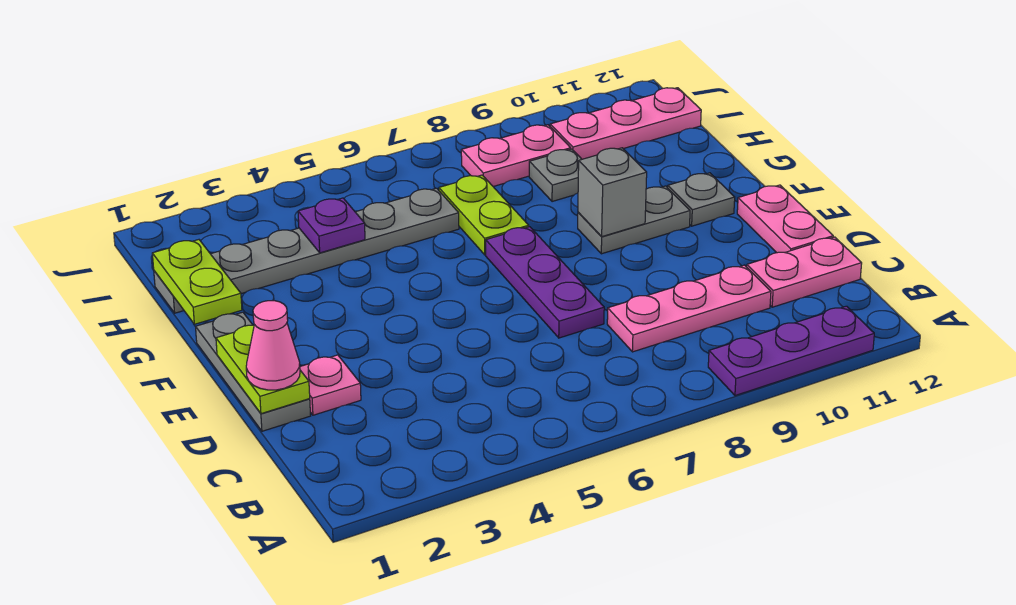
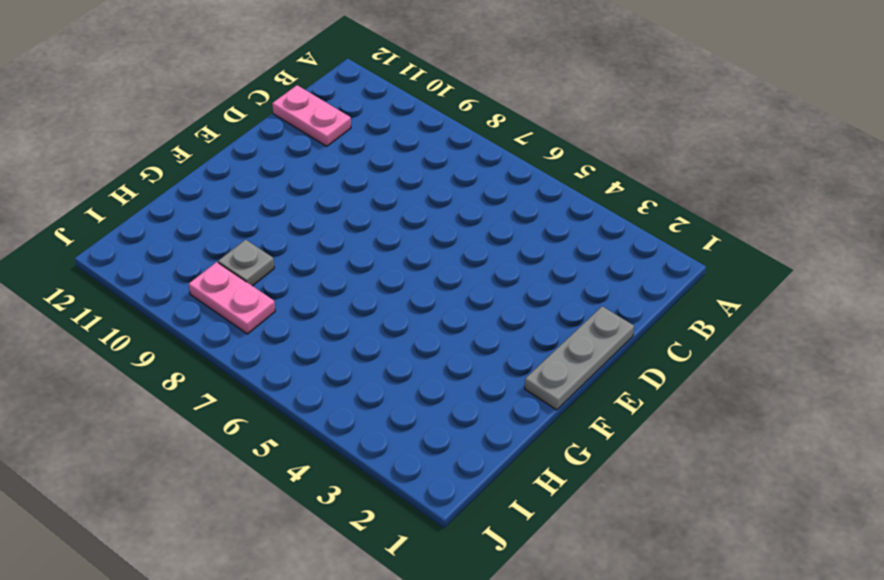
none -> purple 1x3 plate [708,306,874,396]
none -> pink 1x3 plate [607,265,771,352]
none -> pink 1x1 plate [300,355,361,415]

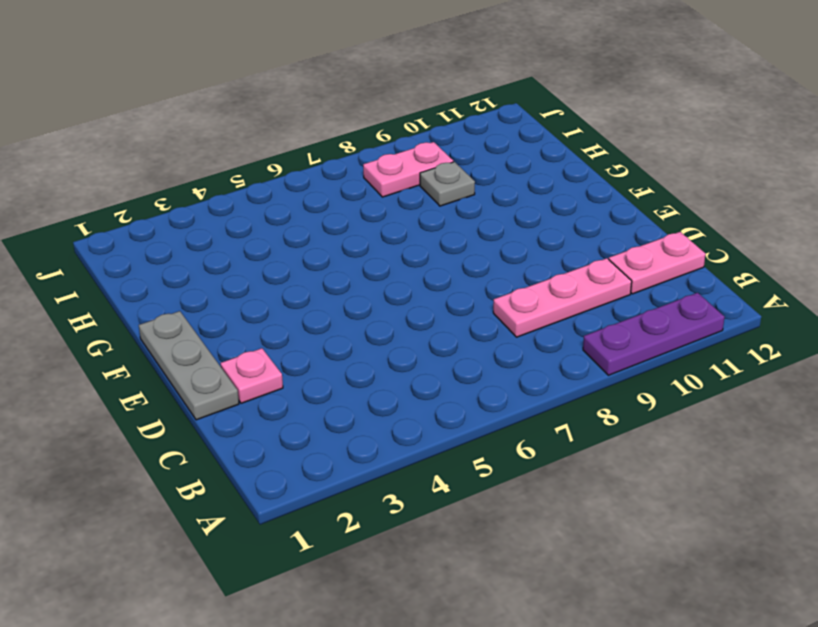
none -> purple 1x3 plate [486,227,604,338]
none -> pink 1x2 plate [737,185,833,253]
none -> grey 1x2 plate [578,186,690,254]

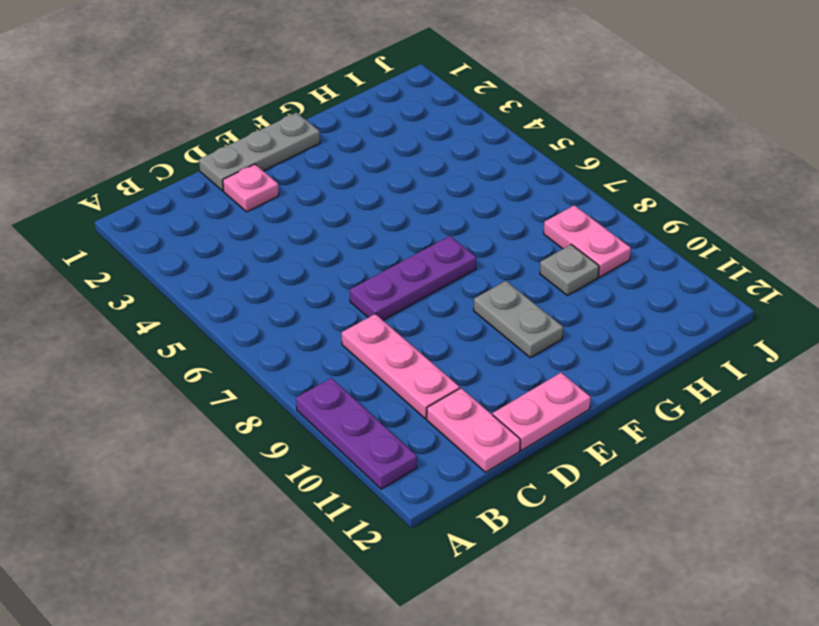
none -> grey 1x1 plate [668,173,735,226]
none -> lime 1x2 plate [439,175,529,255]
none -> grey 1x6 plate [154,188,459,313]

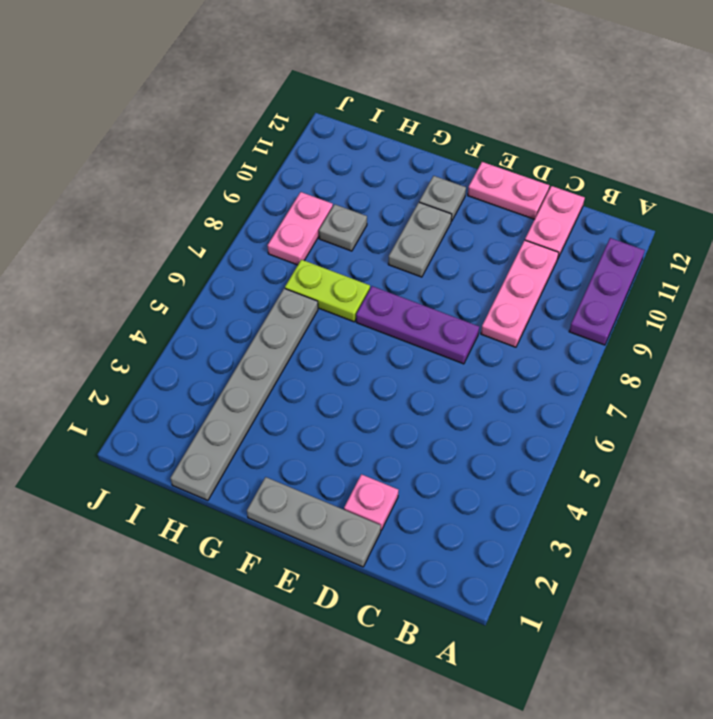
none -> pink 1x3 plate [550,88,701,159]
none -> lime 1x2 plate [216,325,310,414]
none -> grey 1x1 brick [578,148,647,237]

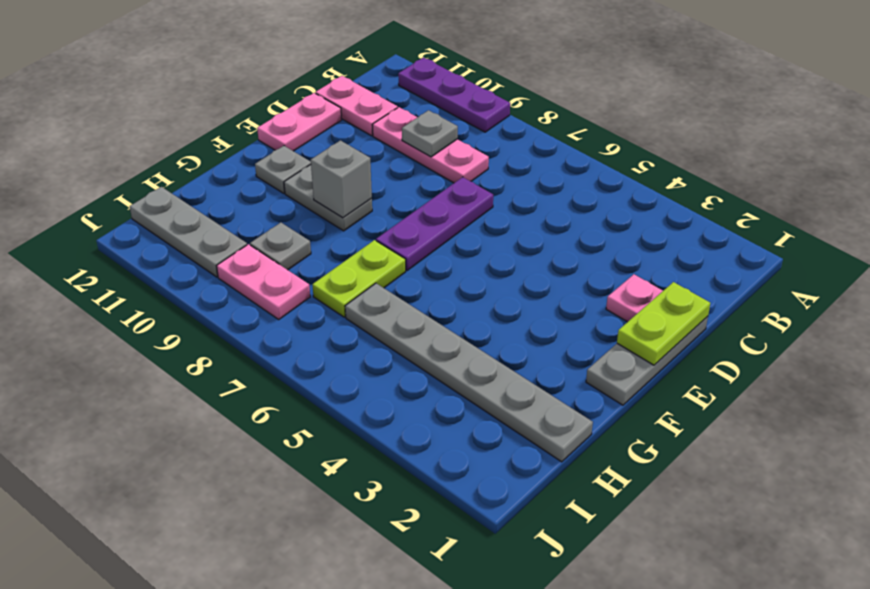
grey 1x1 plate [402,110,458,157] -> none
grey 1x3 plate [130,187,247,277] -> pink 1x3 plate [550,88,701,159]
none -> lime 1x2 plate [152,240,242,324]
none -> purple 1x1 plate [298,198,365,253]
none -> pink 1x1 cone [246,301,300,390]

